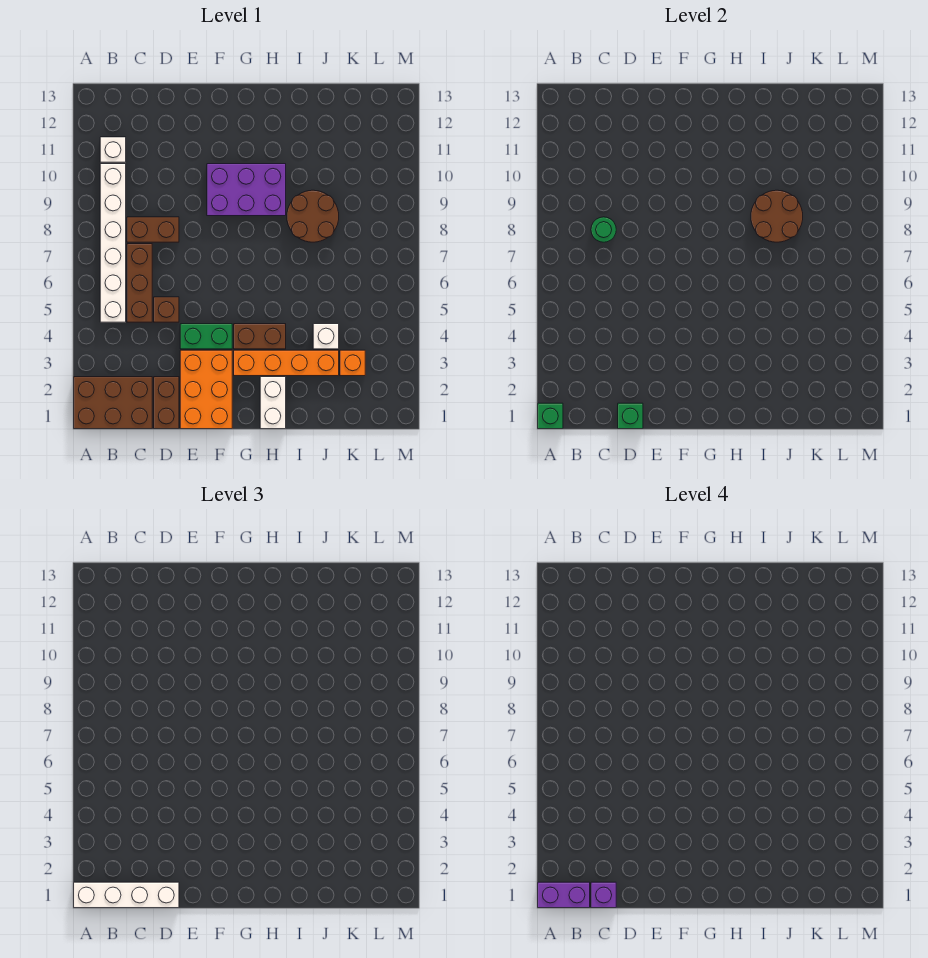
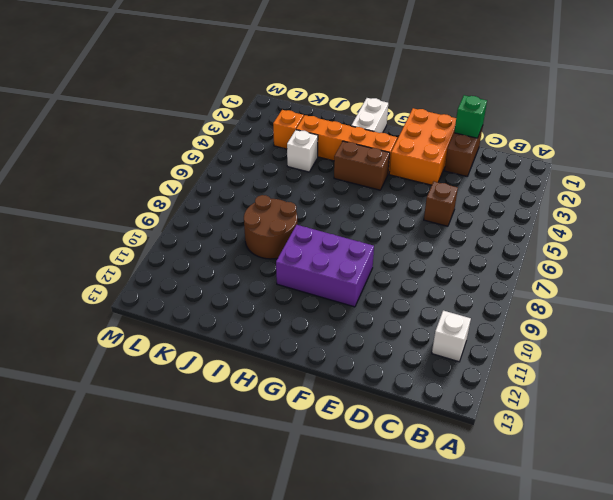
none -> brown 2x3 brick [74,377,152,429]
none -> white 1x6 brick [100,164,126,322]
none -> brown 1x3 brick [127,244,152,322]

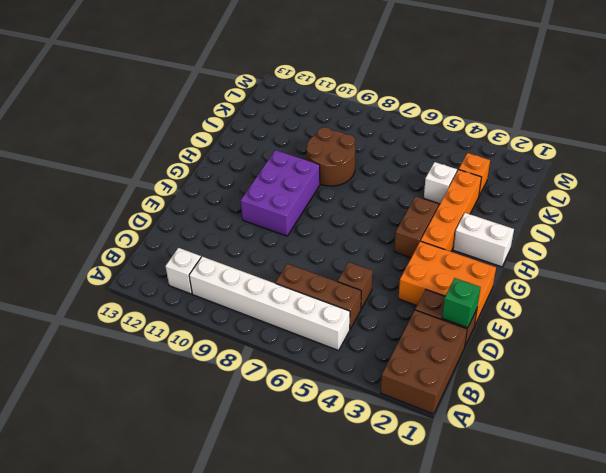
none -> brown 1x2 brick [127,217,179,242]
none -> green 1x2 brick [180,324,232,349]
none -> green 1x1 brick [538,403,563,429]

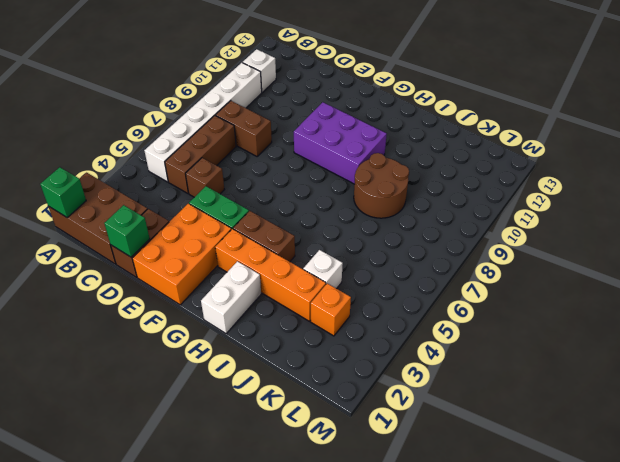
none -> green 1x1 round brick [591,217,616,242]
none -> brown 2x2 round brick [751,190,803,242]
none -> white 1x4 brick [74,882,179,908]

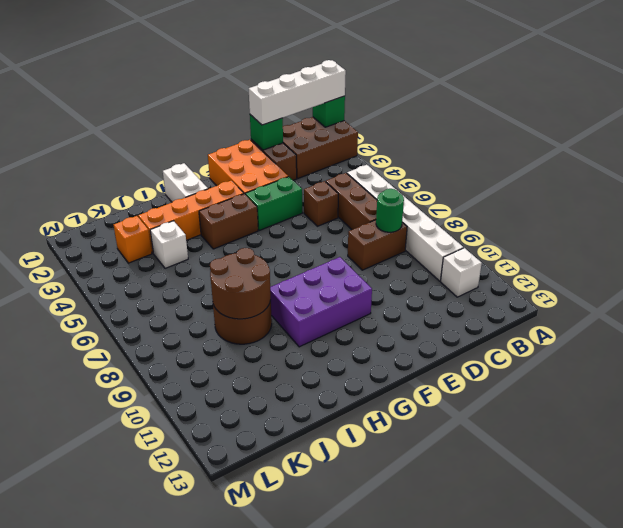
none -> purple 1x2 brick [538,882,590,908]
none -> purple 1x1 brick [591,882,616,908]

